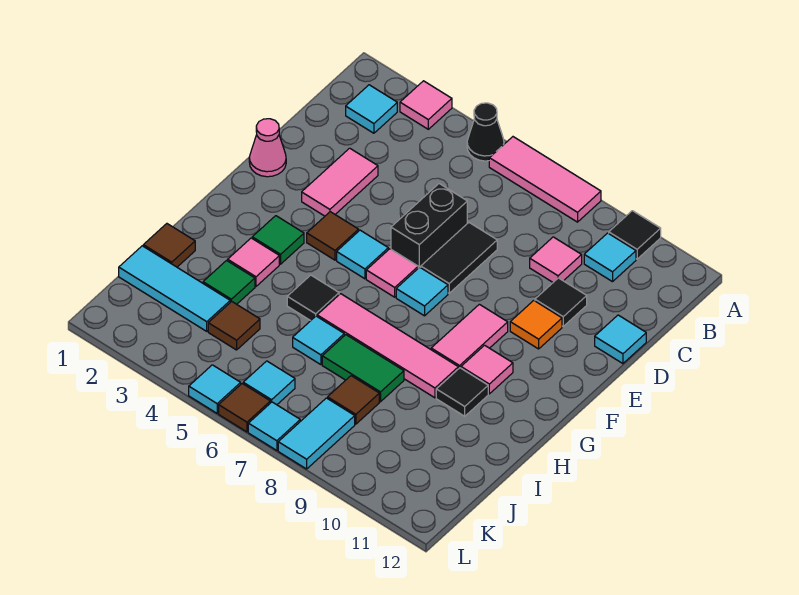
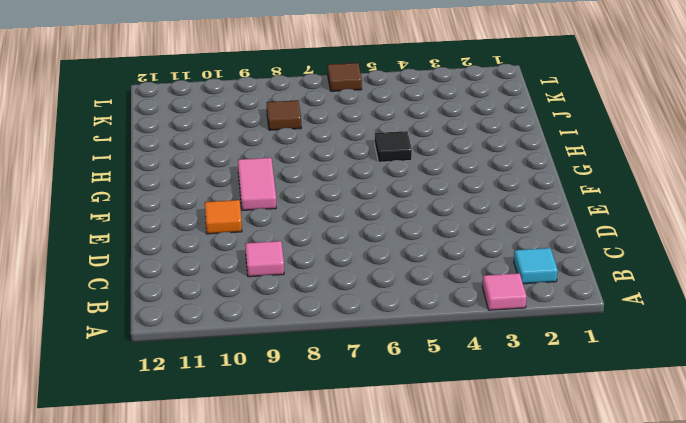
none -> black 1x1 cone [467,103,504,161]
none -> pink 1x3 tile [489,137,601,222]
none -> black 1x1 tile [609,211,661,259]
none -> cyan 1x1 tile [584,233,636,282]

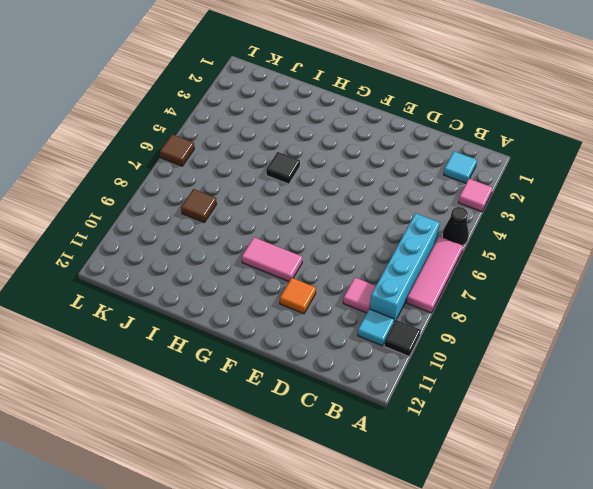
cyan 1x4 brick [370,213,440,321] -> none
none -> pink 1x2 tile [302,148,378,216]
none -> black 1x2 brick [391,184,467,268]
none -> black 1x2 tile [421,223,497,293]
none -> black 1x1 tile [535,278,587,326]

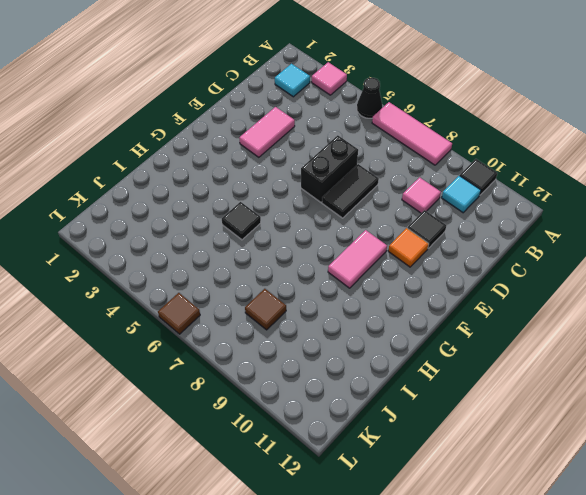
none -> cyan 1x1 tile [595,315,646,364]
none -> pink 1x1 cone [249,119,286,177]
none -> brown 1x1 tile [307,212,359,260]
none -> cyan 1x1 tile [337,230,388,279]

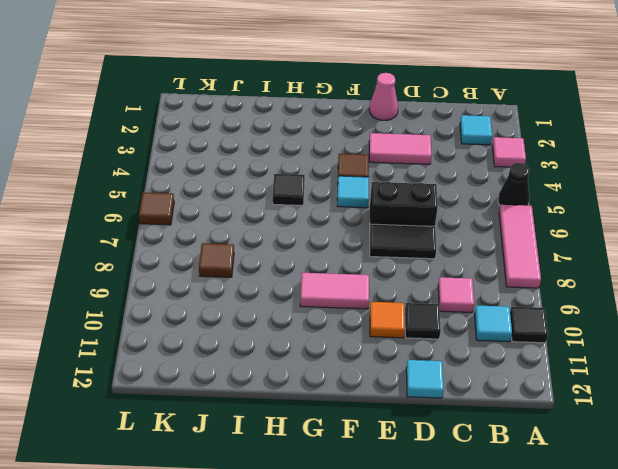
none -> pink 1x1 tile [366,249,418,297]
none -> cyan 1x1 tile [396,267,448,316]
none -> green 1x1 tile [252,216,304,264]
none -> pink 1x1 tile [461,345,513,394]

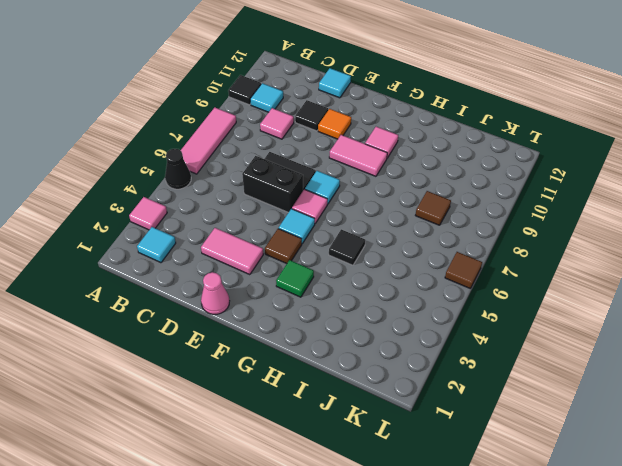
none -> pink 1x1 tile [228,238,279,286]
none -> pink 1x4 tile [317,294,458,398]
none -> black 1x1 tile [436,368,488,416]
none -> brown 1x1 tile [143,224,195,267]

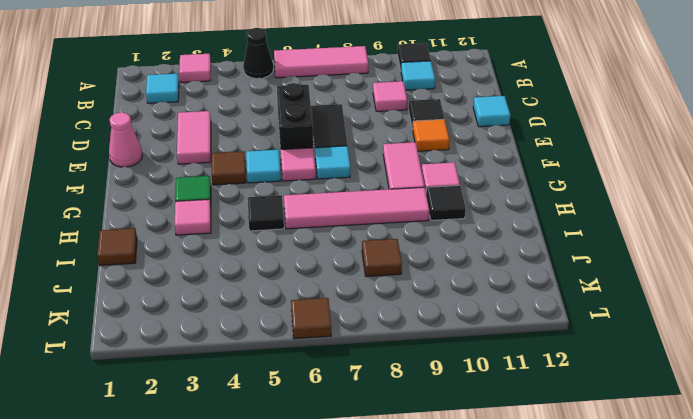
none -> green 1x1 tile [203,261,255,304]
none -> cyan 1x1 tile [293,316,344,365]
none -> green 1x2 tile [322,335,404,402]
none -> cyan 1x3 tile [119,246,230,331]

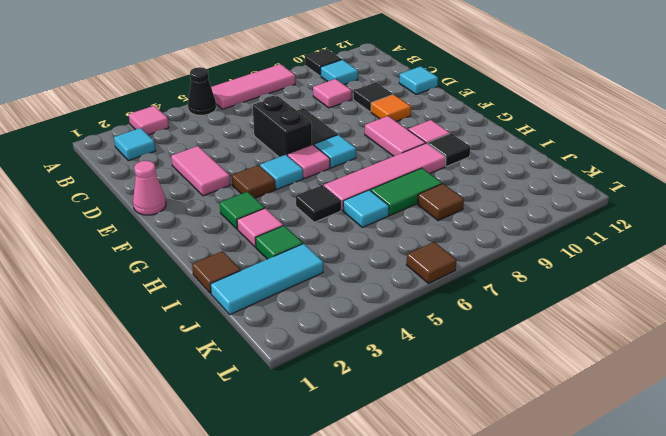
none -> brown 1x1 tile [208,301,260,350]
none -> cyan 1x1 tile [243,361,295,405]
none -> cyan 1x2 tile [278,398,355,469]
none -> cyan 1x1 tile [189,365,241,413]

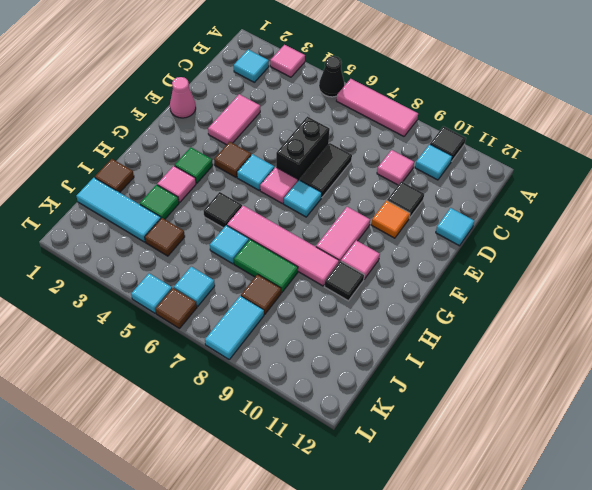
none -> cyan 1x1 tile [248,402,300,451]

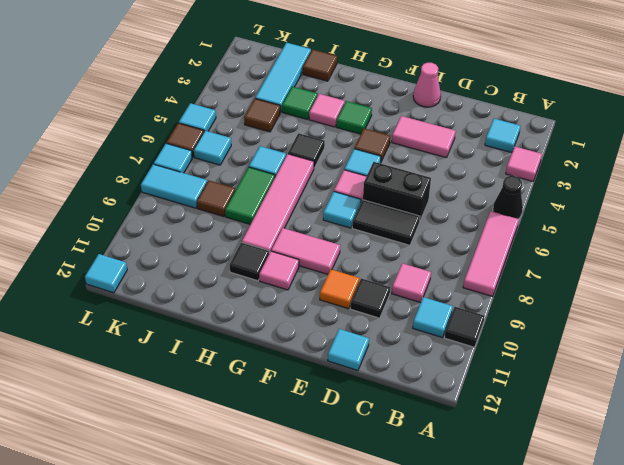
cyan 1x1 tile [85,254,127,293] -> none

